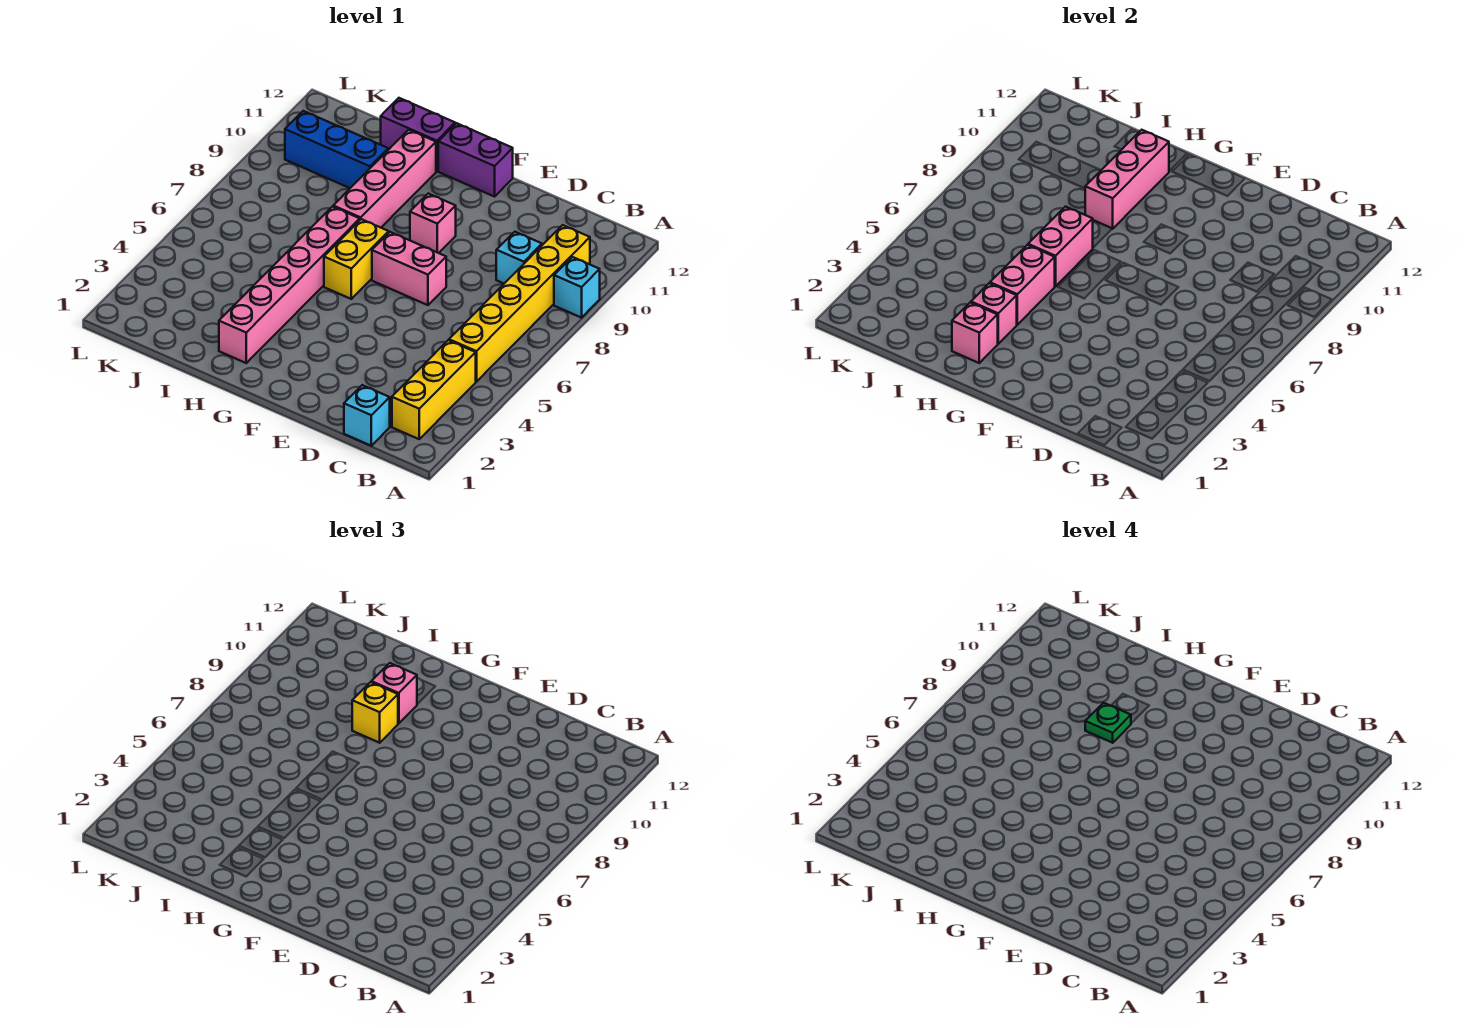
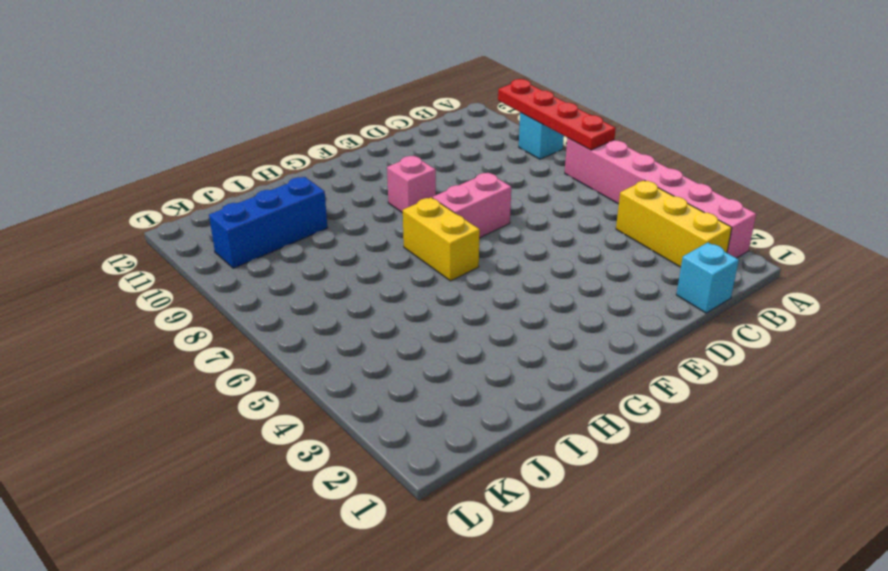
pink 1x6 brick [565,138,756,258] -> pink 1x6 brick moved to [219,207,360,363]
red 1x4 plate [498,79,616,150] -> none
none -> yellow 1x6 brick [449,225,590,382]
none -> cyan 1x1 brick [496,232,542,283]
none -> purple 1x2 brick [438,123,513,197]

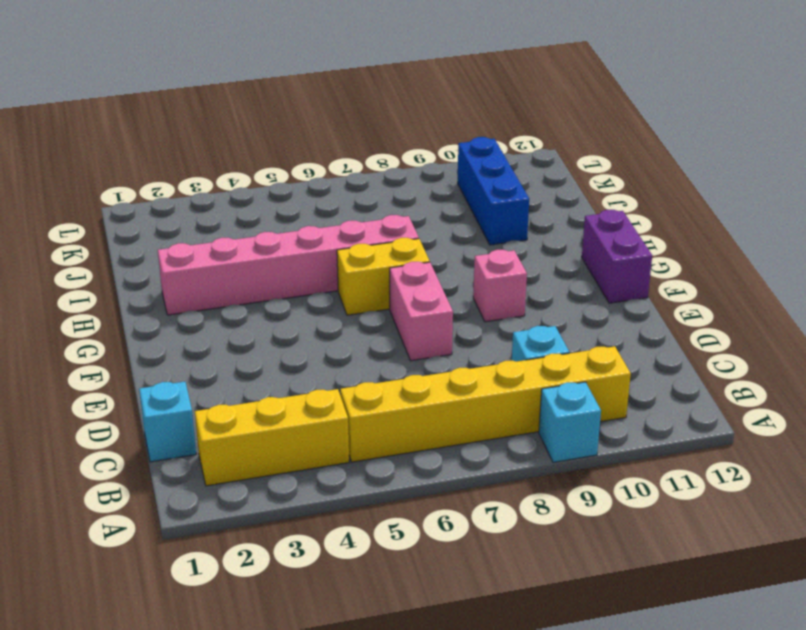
none -> pink 1x4 brick [333,130,436,228]
none -> purple 1x2 brick [381,98,455,171]
none -> pink 1x1 brick [952,303,998,363]

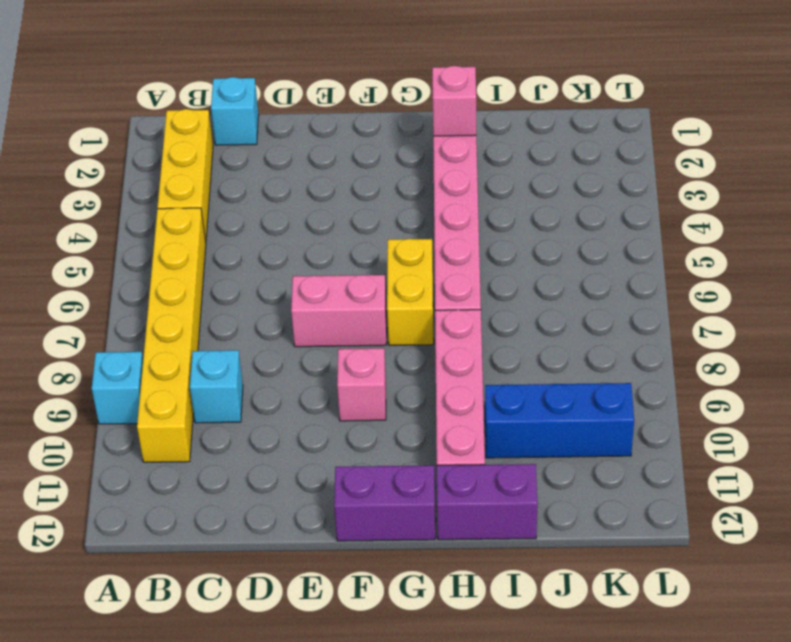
none -> pink 1x1 brick [971,283,1017,344]
none -> pink 1x2 brick [990,245,1055,325]
none -> pink 1x2 brick [1028,207,1093,286]

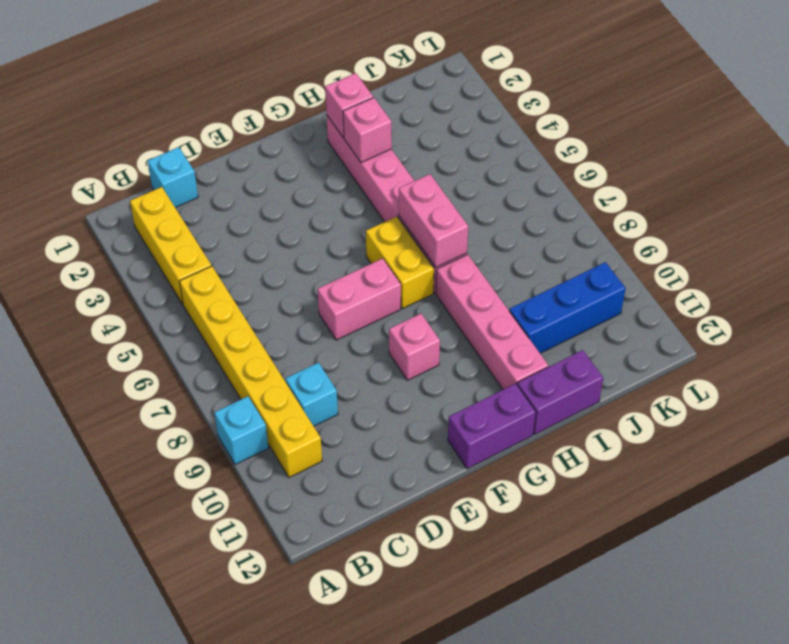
none -> pink 1x2 brick [990,245,1055,325]
none -> pink 1x3 brick [1085,130,1169,229]
none -> yellow 1x1 brick [352,682,398,743]

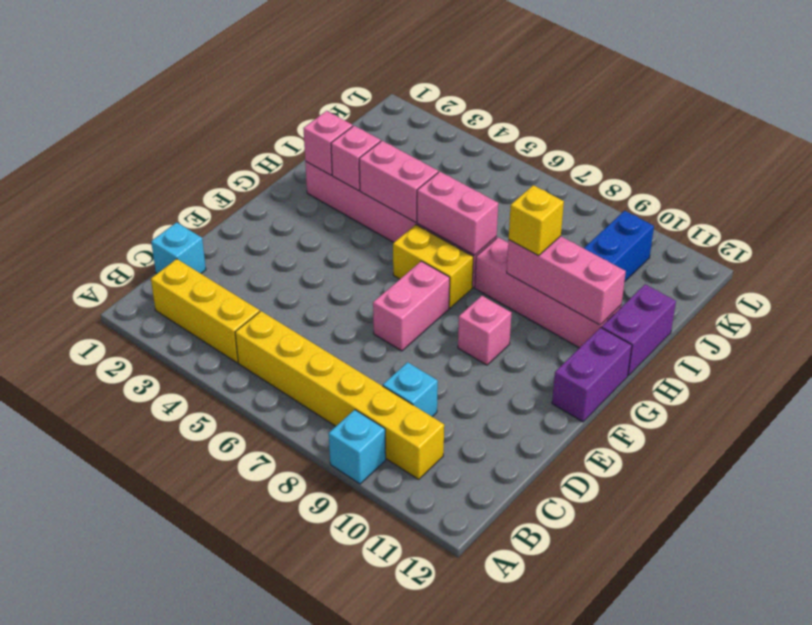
none -> pink 1x1 brick [371,663,417,724]
none -> green 1x1 plate [1085,703,1131,743]

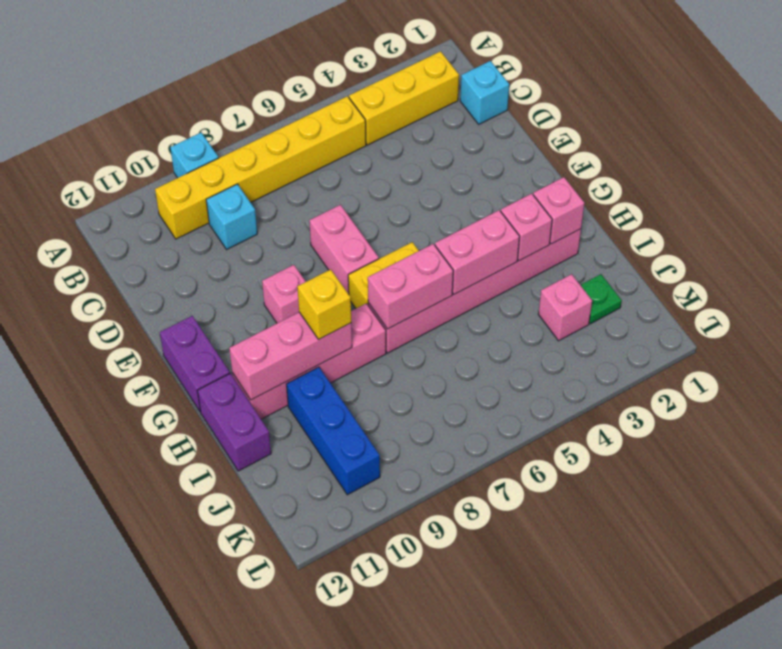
green 1x1 plate [581,274,622,324] -> green 1x1 plate moved to [1085,703,1131,743]
pink 1x1 brick [538,274,592,341] -> pink 1x1 brick moved to [371,663,417,724]

